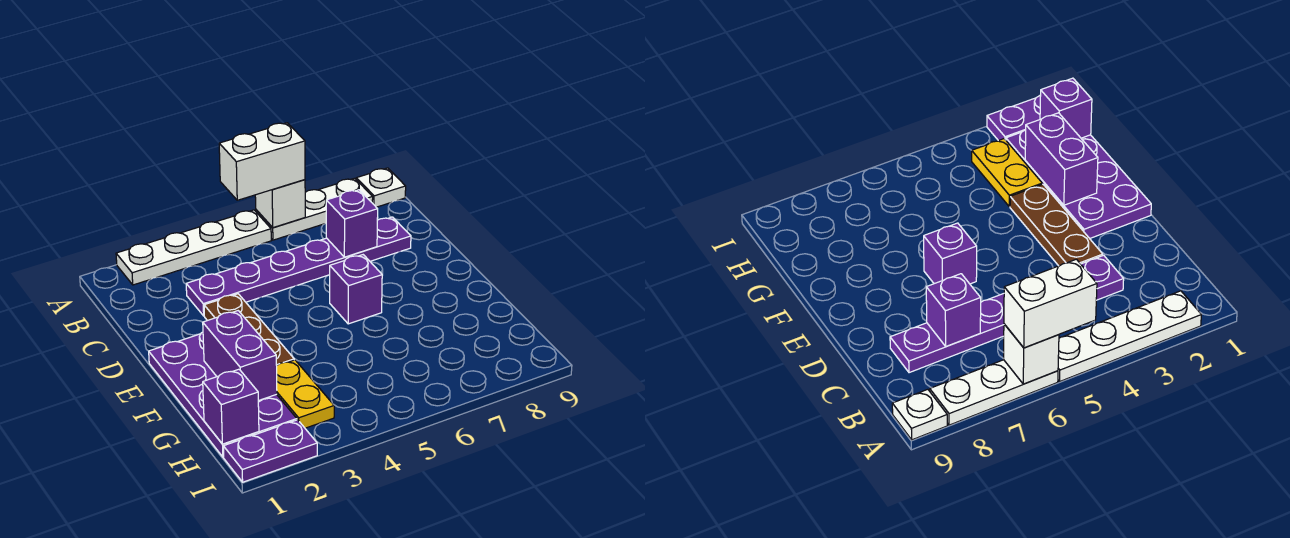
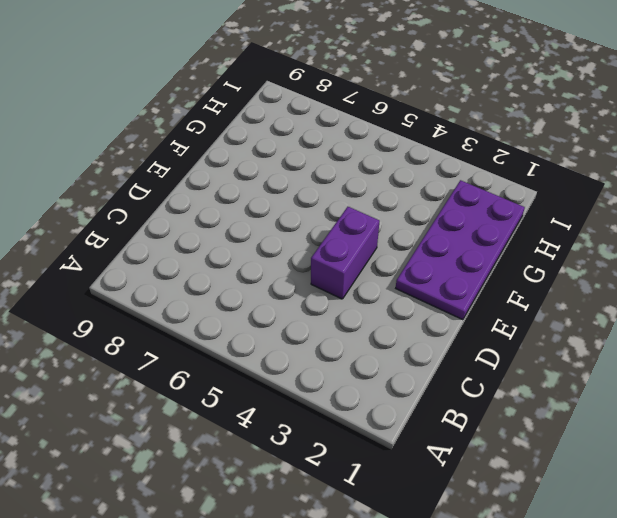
purple 1x2 brick [311,207,380,299] -> purple 1x2 brick moved to [203,311,277,401]
none -> white 1x4 plate [116,210,271,285]
none -> white 1x3 plate [256,178,373,240]
none -> white 1x1 plate [356,168,406,207]

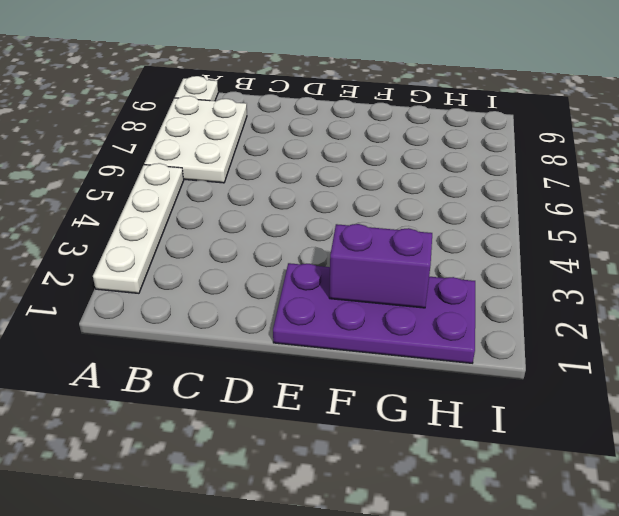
white 2x3 plate [144,96,247,183] -> white 1x3 plate [256,178,373,240]
none -> purple 1x6 plate [186,217,411,316]
none -> brown 1x3 plate [204,294,294,365]
none -> purple 1x1 brick [330,255,382,324]

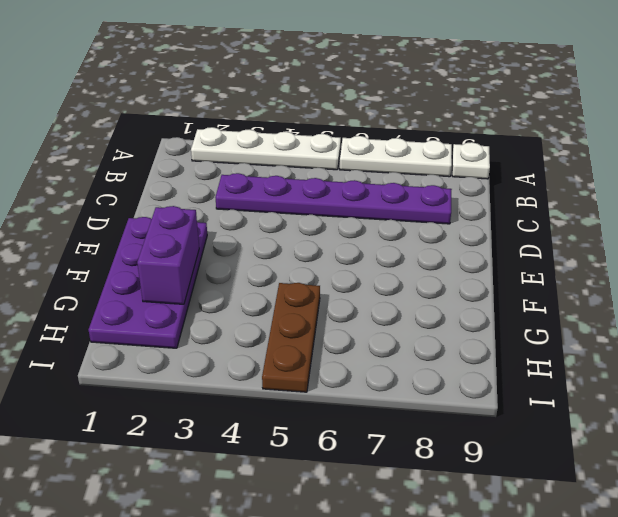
brown 1x3 plate [262,283,320,392] -> brown 1x3 plate moved to [204,294,294,365]
none -> purple 1x1 brick [330,255,382,324]
none -> yellow 1x2 plate [277,360,334,428]
none -> purple 1x2 plate [223,420,317,482]

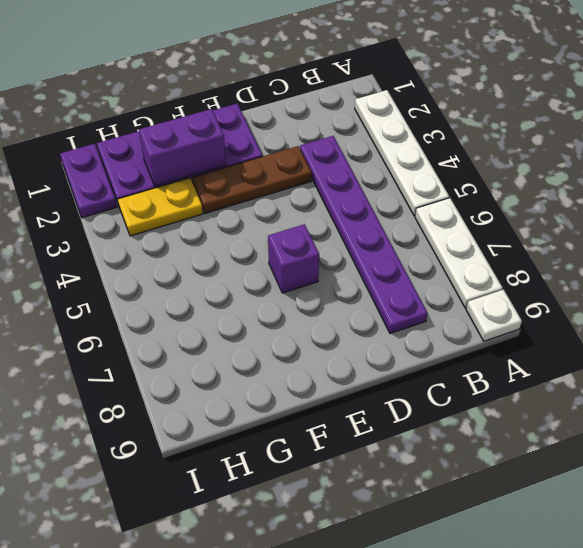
none -> white 1x1 brick [255,180,305,228]
none -> purple 1x1 brick [326,190,378,257]
none -> purple 1x1 brick [203,369,259,444]

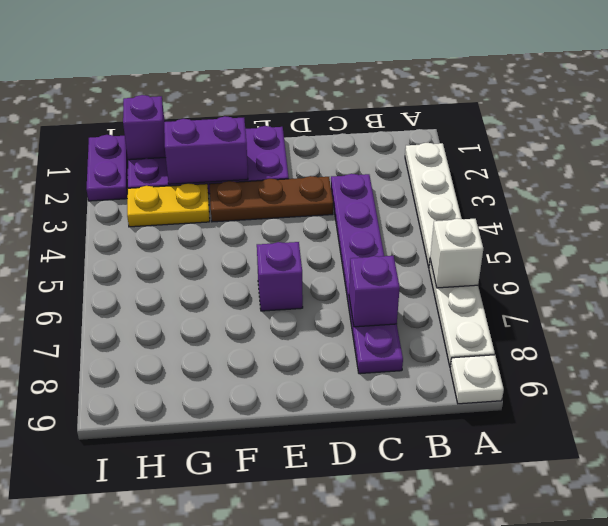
none -> white 1x2 brick [219,123,305,200]

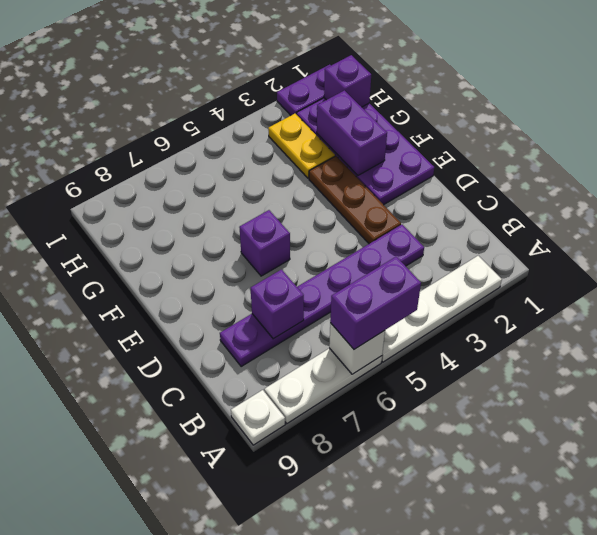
purple 1x2 brick [330,257,421,349] -> white 1x2 brick [219,123,305,200]

